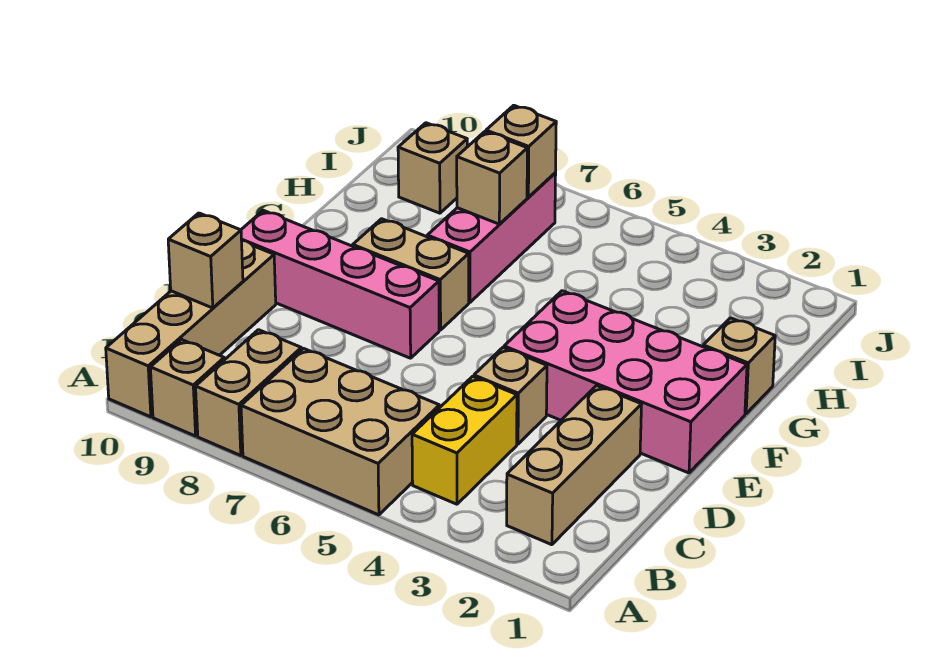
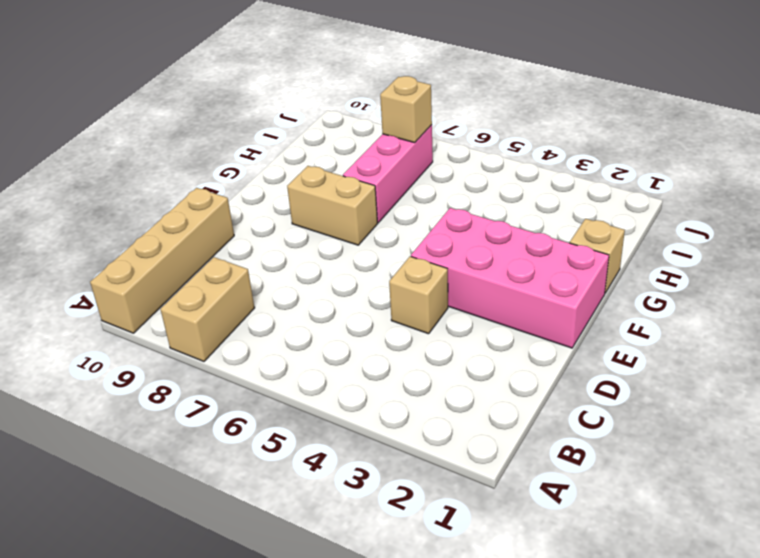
none -> tan 2x3 brick [241,349,439,515]
none -> tan 1x1 brick [150,340,224,436]
none -> tan 1x3 brick [507,386,642,545]

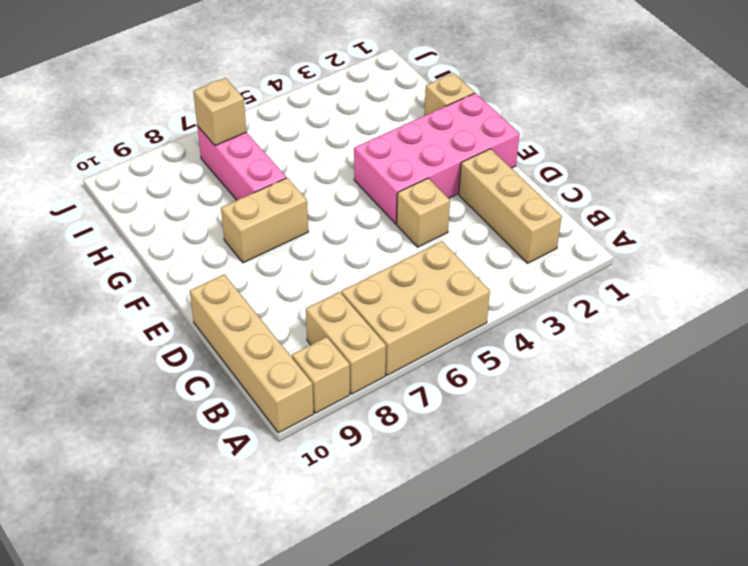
none -> yellow 1x2 brick [412,377,517,504]
none -> pink 1x4 brick [241,210,439,358]
none -> tan 1x1 brick [398,123,467,213]

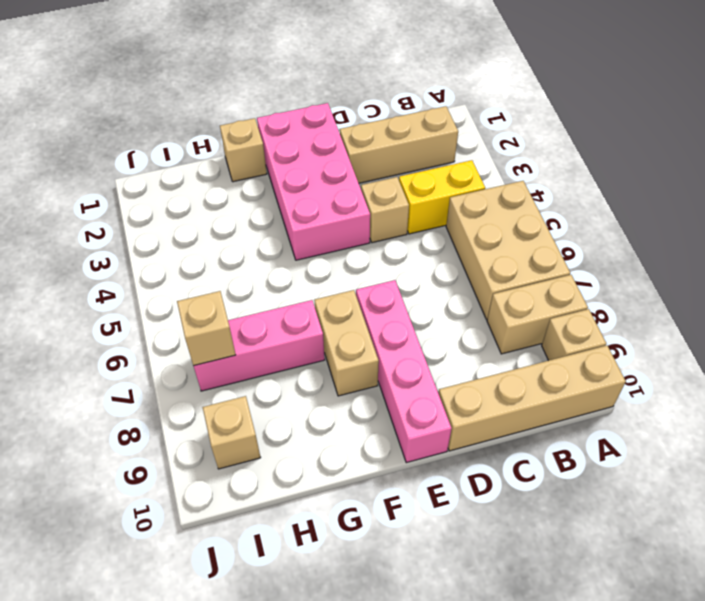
none -> tan 1x1 brick [168,213,243,308]
none -> tan 1x1 brick [457,132,527,224]

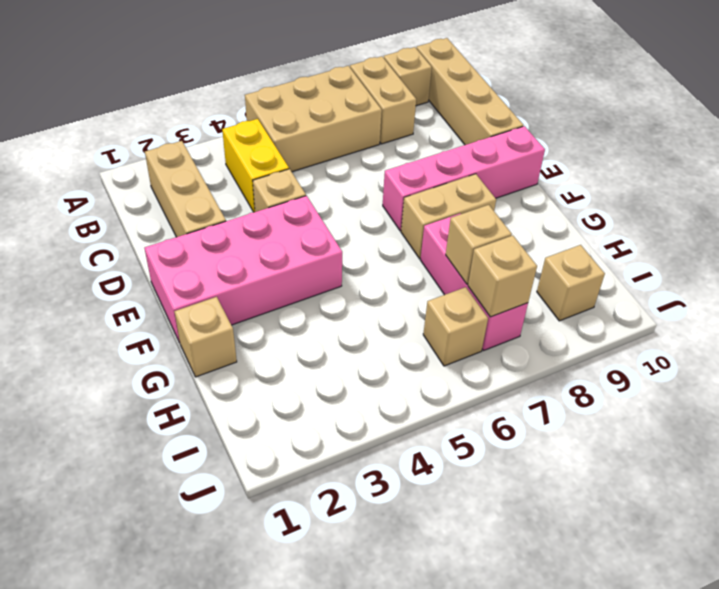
tan 1x1 brick [423,287,488,366] -> tan 1x1 brick moved to [168,213,243,308]

